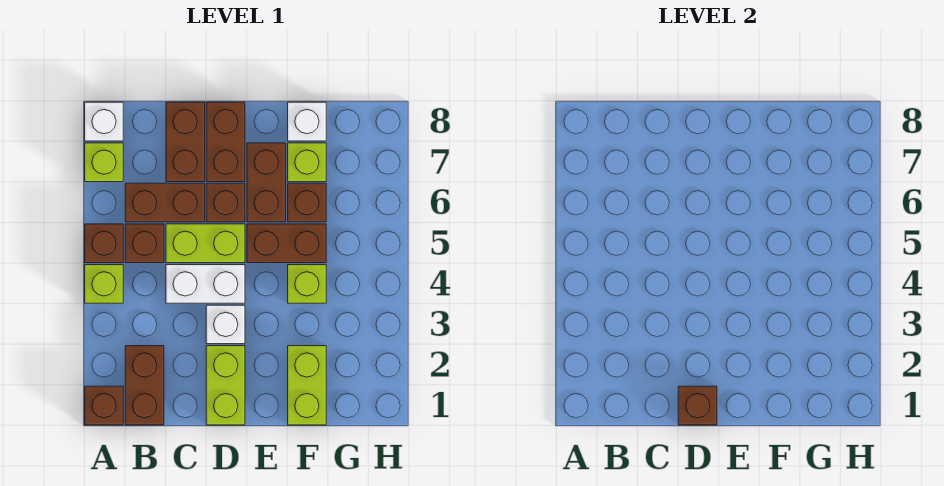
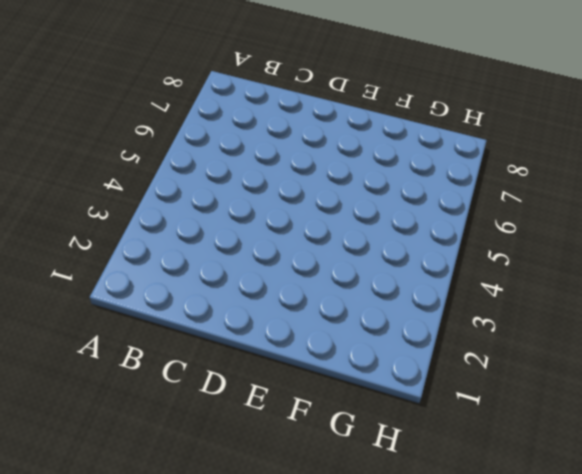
none -> brown 1x1 brick [85,386,123,425]
none -> lime 1x1 brick [85,265,123,303]
none -> brown 1x1 brick [85,224,123,263]

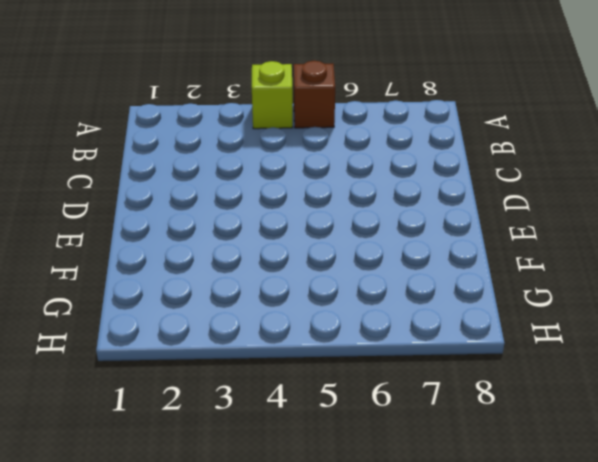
none -> brown 1x1 brick [85,386,123,425]
none -> lime 1x1 brick [85,143,123,182]
none -> white 1x1 brick [85,102,123,141]

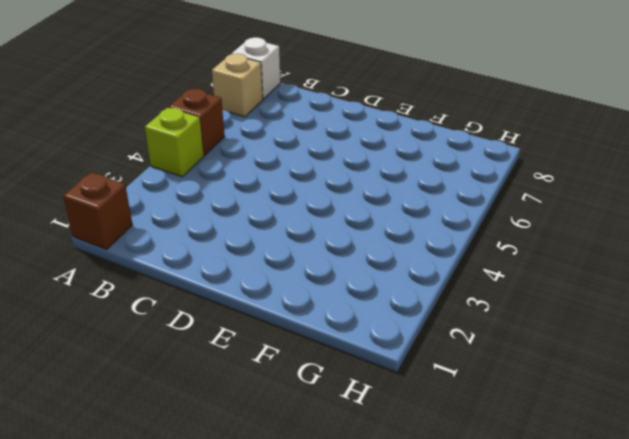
tan 1x1 brick [212,53,263,117] -> lime 1x1 brick [85,143,123,182]
none -> brown 1x2 brick [125,346,164,425]
none -> brown 1x1 brick [125,224,164,263]
none -> brown 1x2 brick [125,183,205,222]

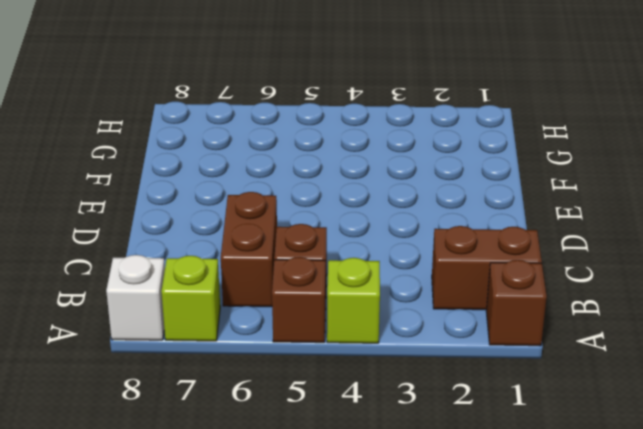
none -> white 1x2 brick [166,265,245,303]
none -> lime 1x2 brick [166,224,245,263]
none -> brown 1x2 brick [166,102,205,182]

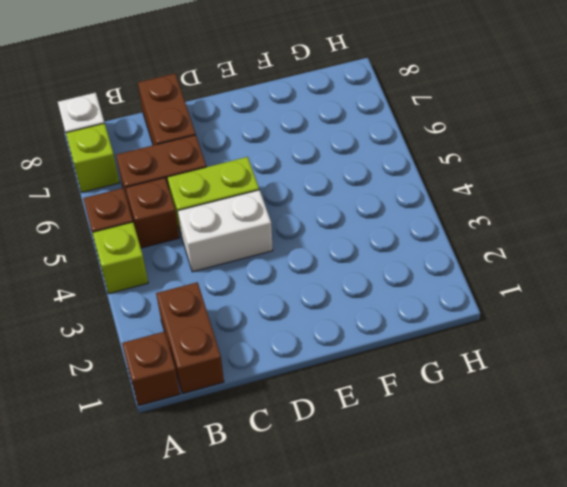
none -> lime 1x2 brick [206,346,245,425]
none -> white 1x1 brick [206,305,245,344]
none -> brown 1x1 brick [206,183,245,222]

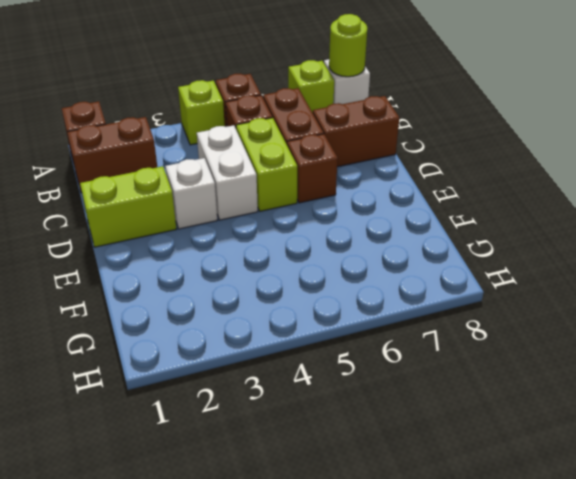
lime 1x1 round brick [329,14,367,77] -> none
none -> brown 1x2 brick [206,102,245,182]
none -> brown 1x2 brick [247,224,326,263]
none -> brown 1x2 brick [247,143,286,222]

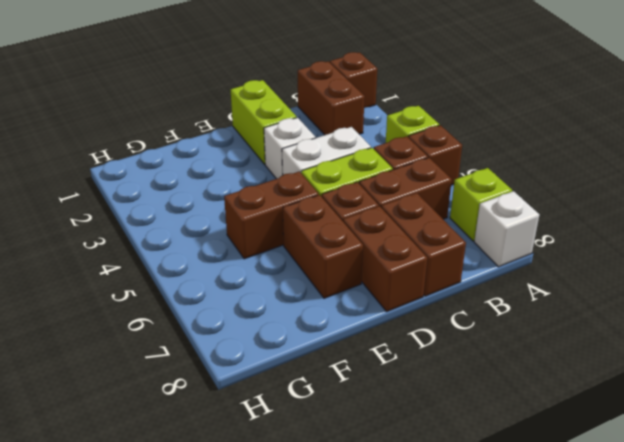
none -> lime 1x2 brick [288,346,326,425]
none -> lime 1x1 brick [288,265,326,303]
none -> brown 1x1 brick [288,183,326,222]

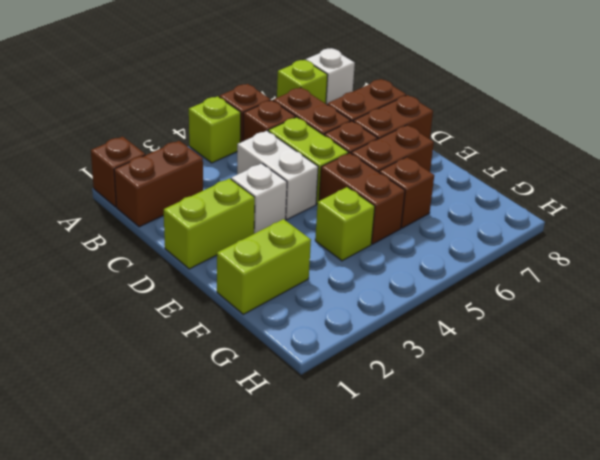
none -> lime 1x1 brick [288,143,326,182]
none -> white 1x1 brick [288,102,326,141]
none -> brown 1x1 brick [678,386,717,425]

